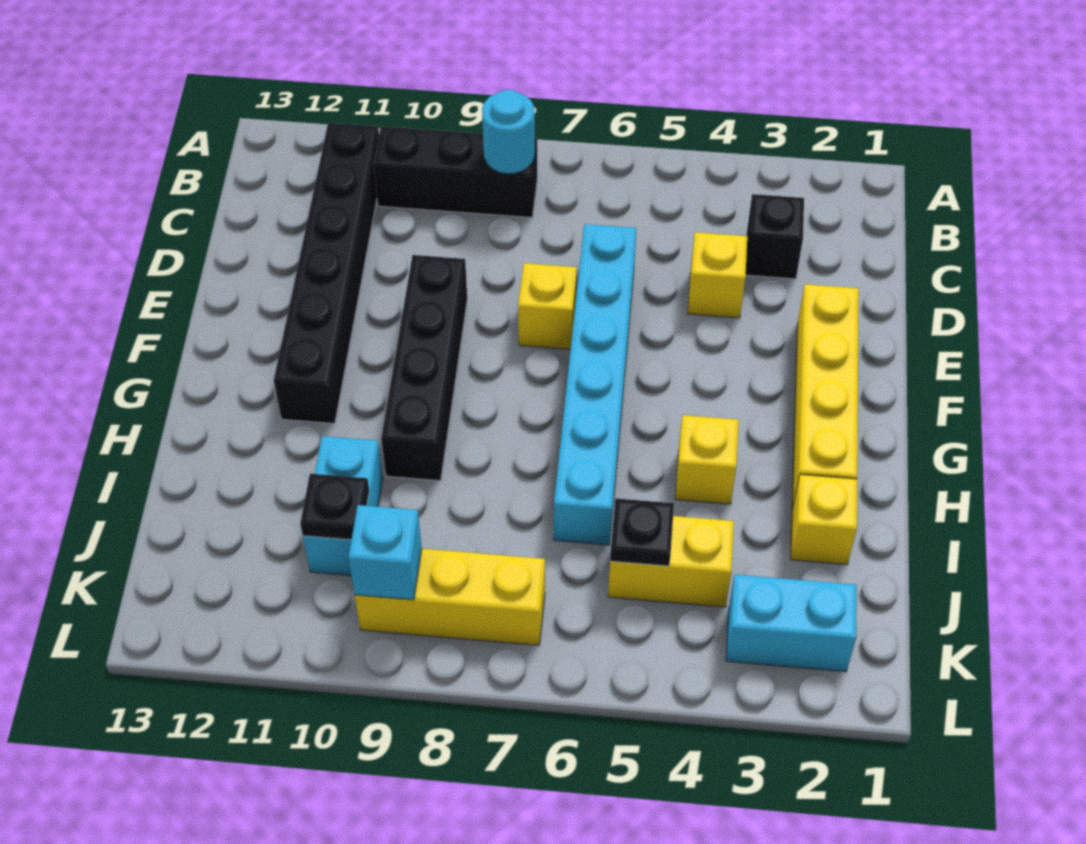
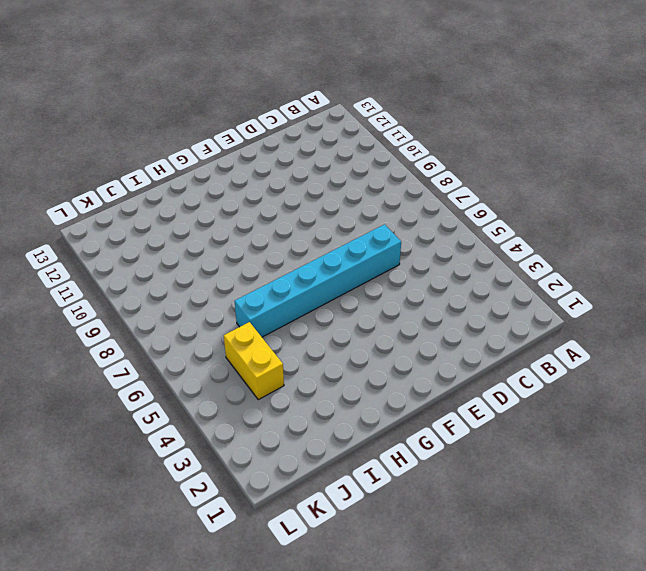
none -> black 1x3 brick [374,126,537,218]
none -> black 1x6 brick [274,123,379,424]
none -> black 1x1 brick [746,194,804,279]

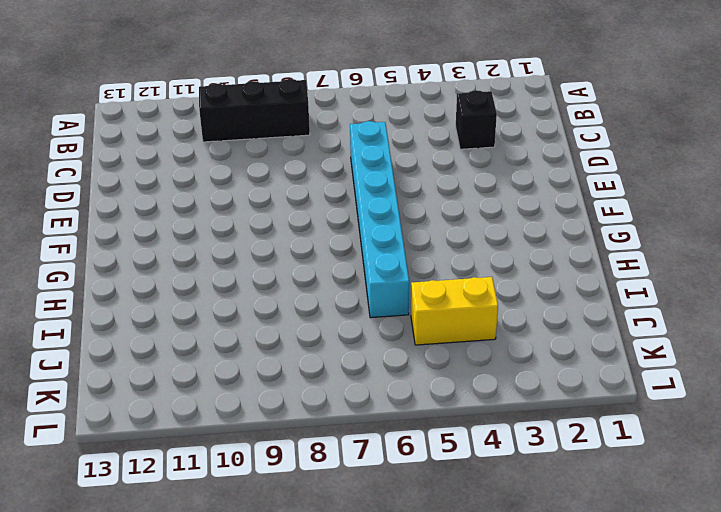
none -> black 1x6 brick [274,123,379,424]
none -> yellow 1x1 brick [688,232,747,318]
none -> yellow 1x4 brick [792,284,859,509]

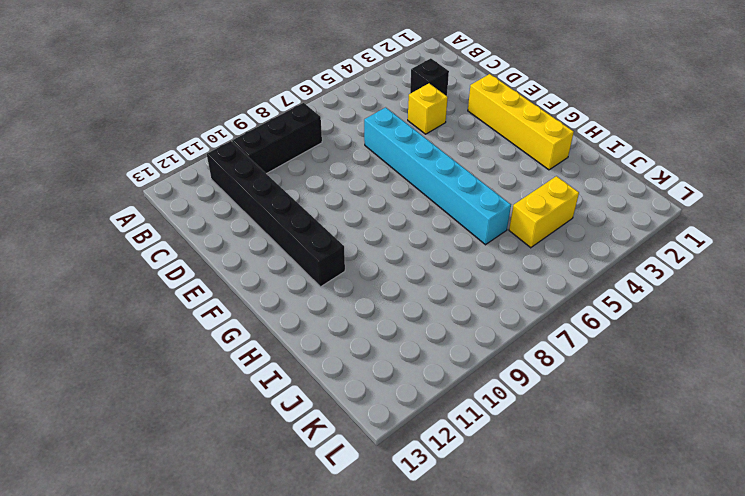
none -> yellow 1x1 brick [518,263,577,349]
none -> black 1x4 brick [381,255,467,481]
none -> yellow 1x1 brick [675,415,739,504]

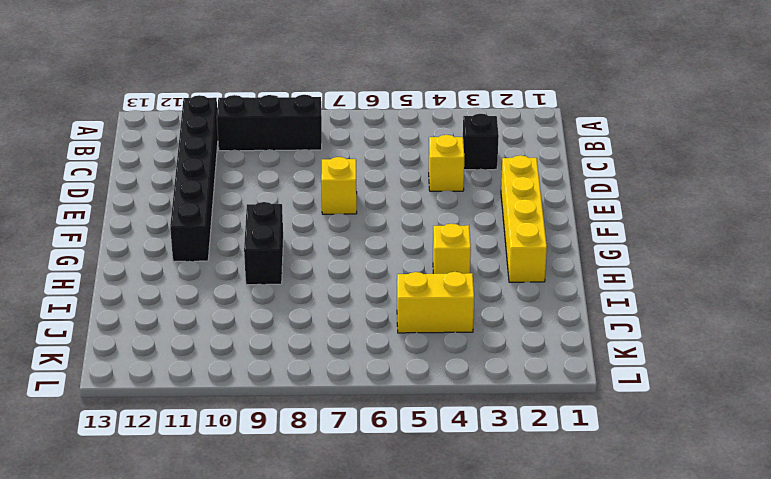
black 1x2 brick [244,202,283,285] -> black 1x4 brick [381,255,467,481]
none -> cyan 1x6 brick [554,224,637,545]
none -> yellow 1x1 brick [791,475,857,565]
none -> cyan 1x2 brick [303,436,383,576]

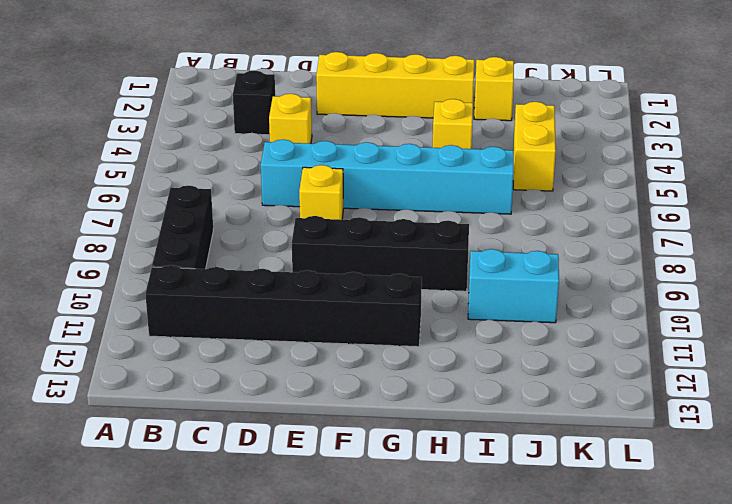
none -> cyan 1x2 brick [726,575,857,672]
none -> yellow 1x3 brick [355,549,545,645]
none -> cyan 1x1 round brick [482,90,535,174]

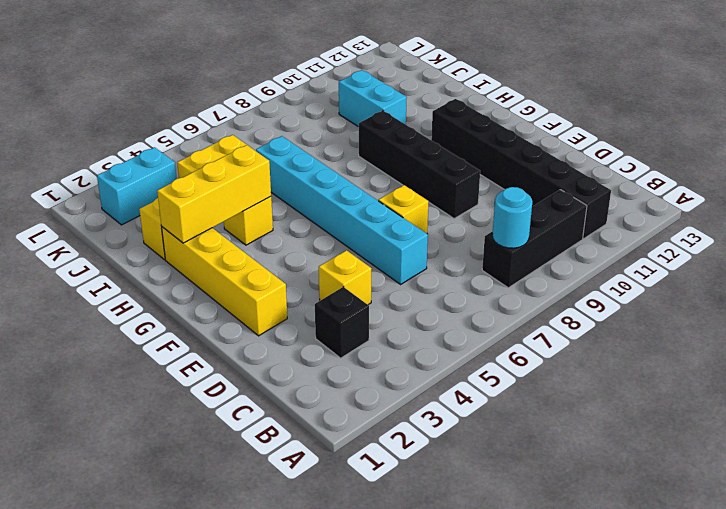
yellow 1x3 brick [157,145,271,243] -> yellow 1x3 brick moved to [355,549,545,645]
none -> black 1x1 plate [610,498,674,566]
none -> black 1x1 plate [300,474,369,540]
none -> cyan 1x1 brick [348,505,422,600]

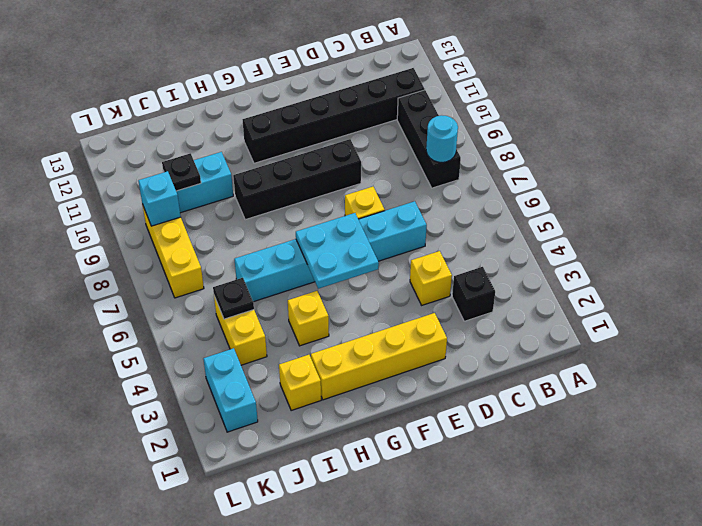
cyan 2x2 plate [296,213,379,289] -> none

